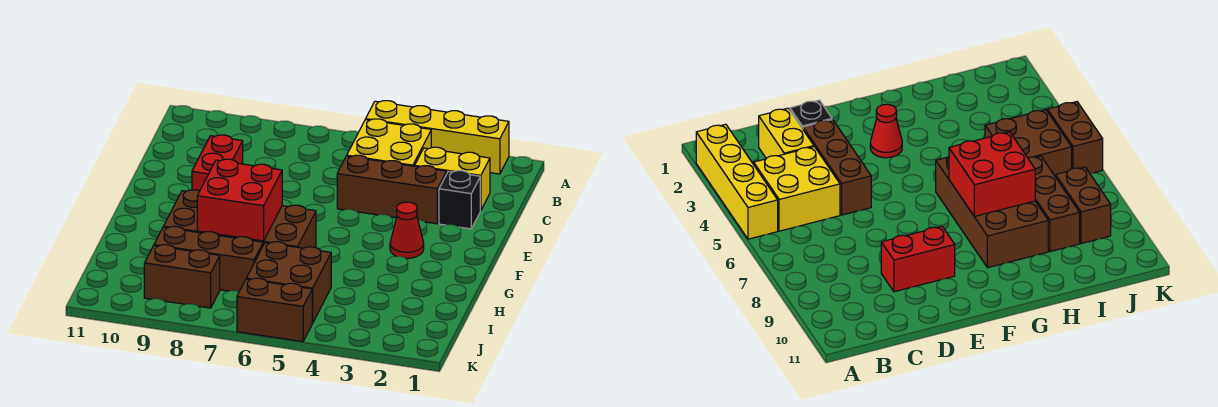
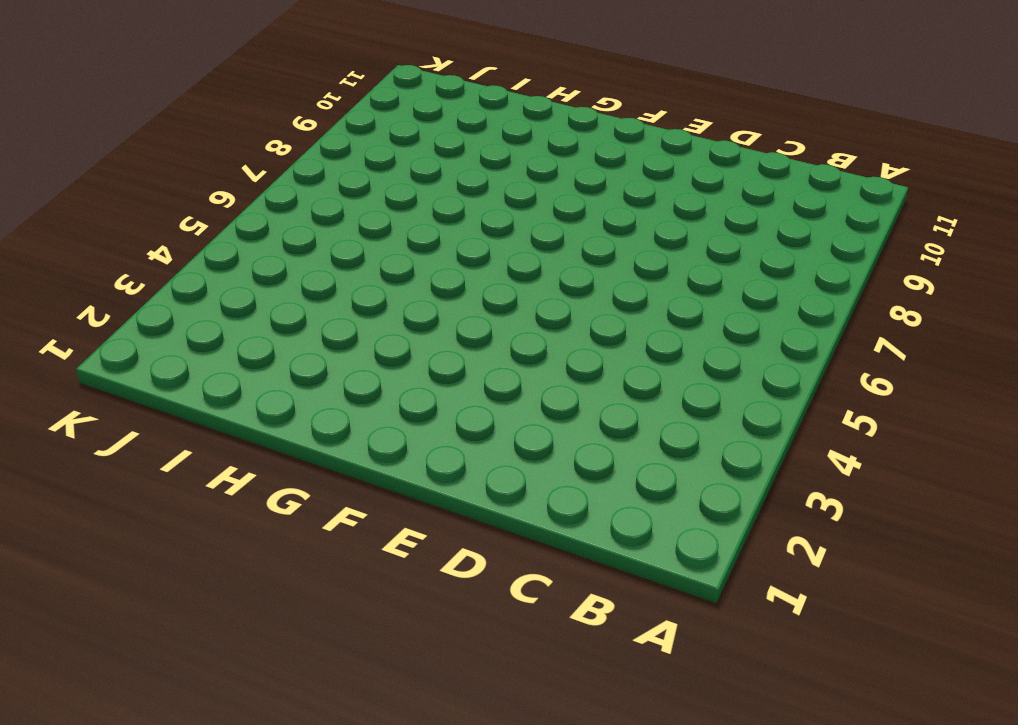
none -> yellow 1x4 brick [366,101,509,174]
none -> yellow 2x2 brick [347,119,431,166]
none -> yellow 1x2 brick [415,147,490,211]

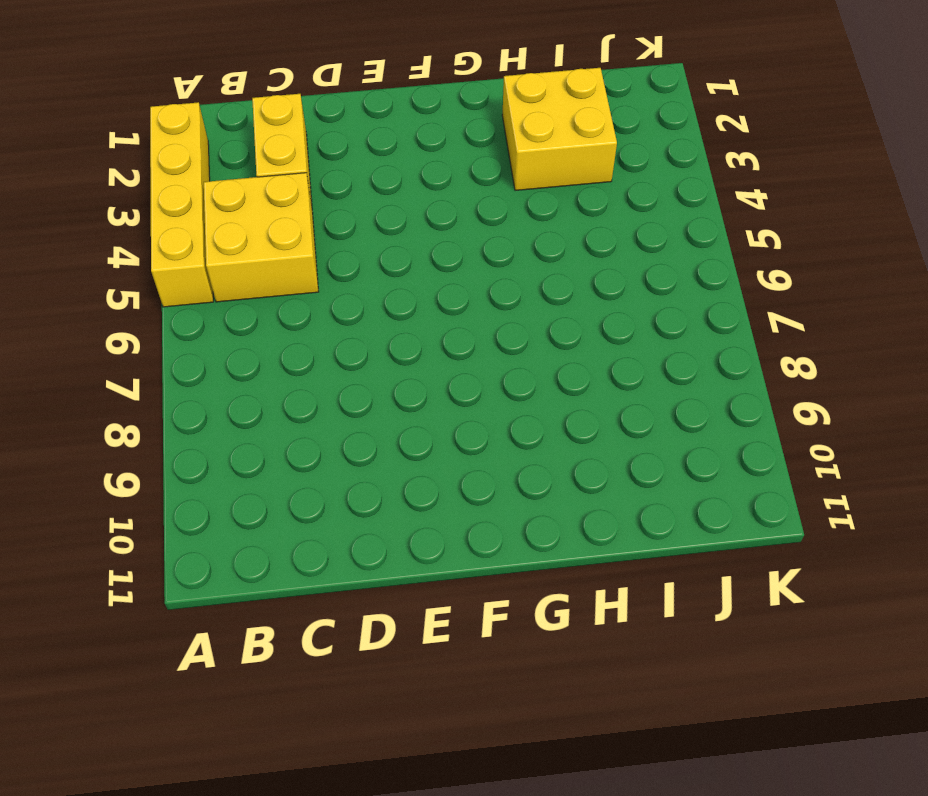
yellow 2x2 brick [502,68,617,190] -> none
none -> black 1x1 brick [439,171,480,229]
none -> brown 1x3 brick [337,155,447,224]
none -> red 1x2 brick [192,135,243,191]

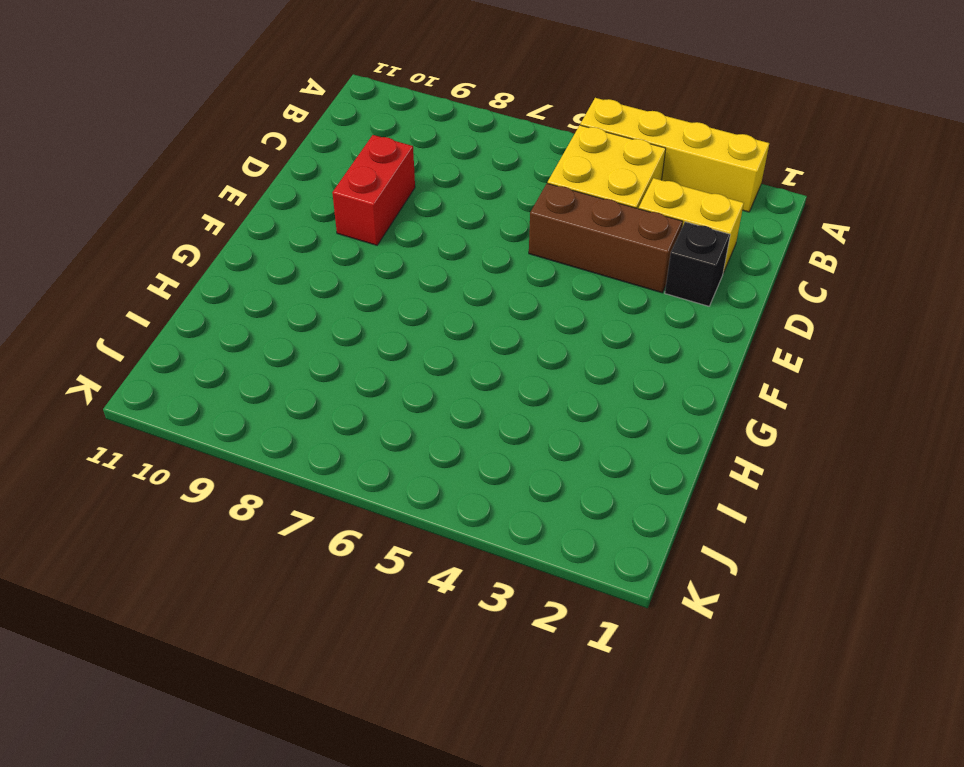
none -> red 1x1 cone [390,202,424,258]
none -> brown 2x4 brick [163,190,316,248]
none -> brown 2x2 brick [246,242,331,323]

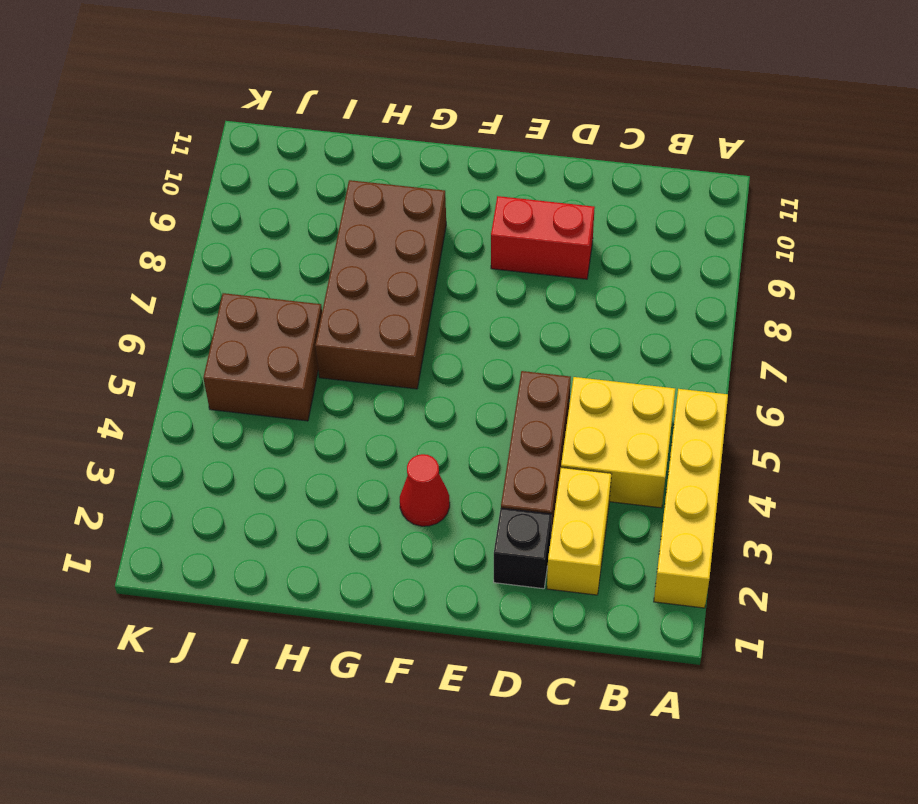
none -> brown 1x3 brick [154,226,263,291]
none -> brown 1x2 brick [144,245,220,308]
none -> brown 1x2 brick [237,278,312,342]

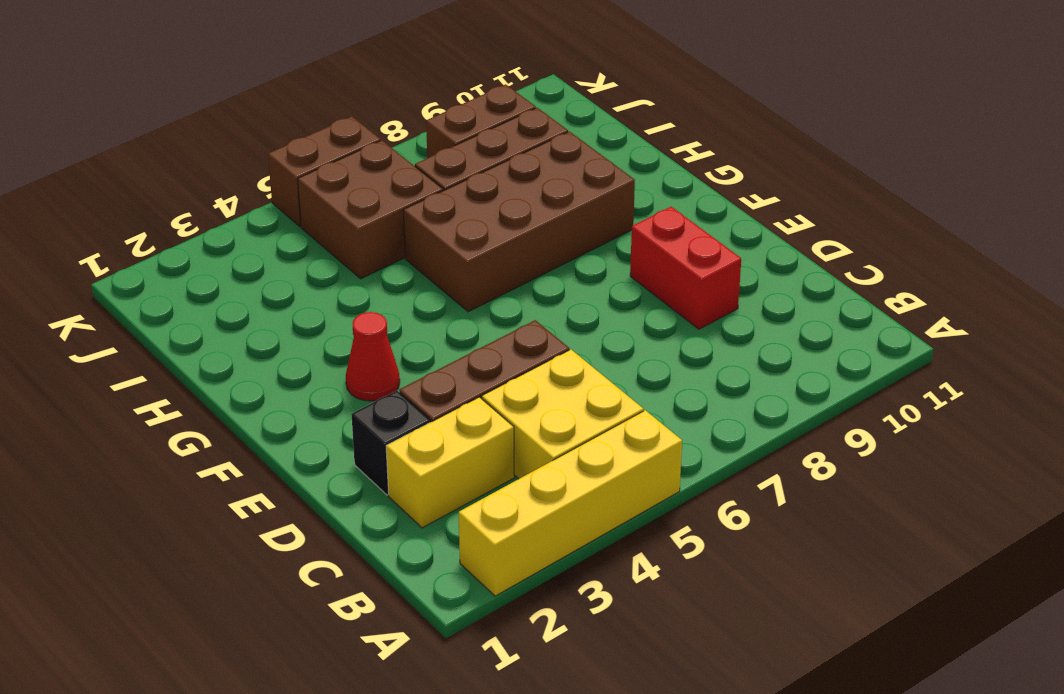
none -> red 2x2 brick [197,159,282,241]

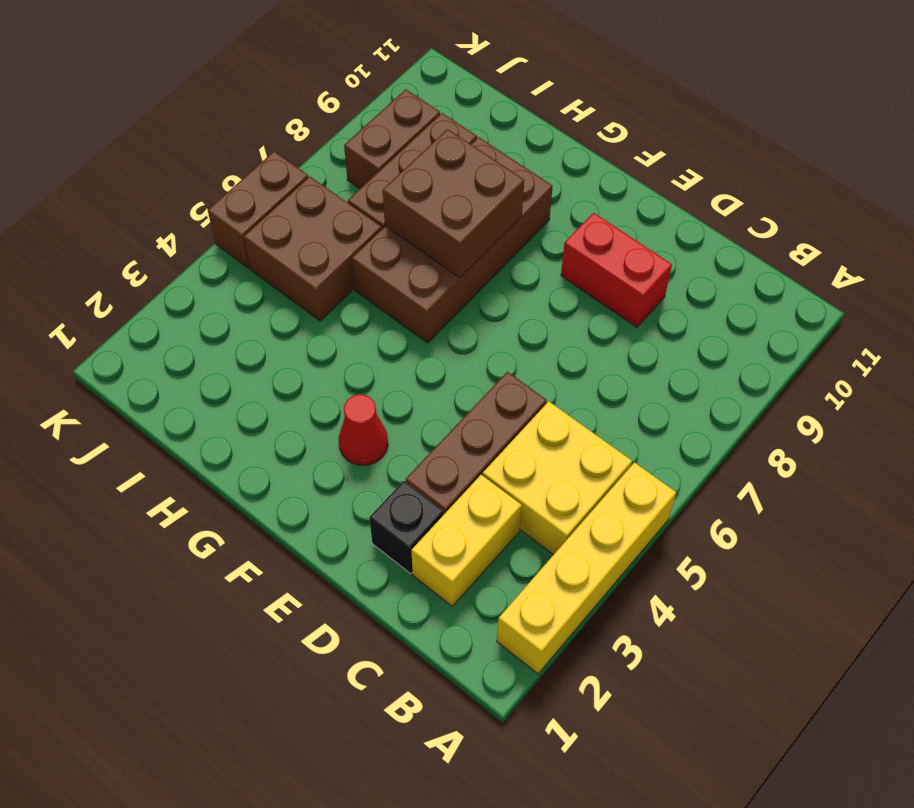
brown 2x2 brick [383,129,524,278] -> red 2x2 brick [197,159,282,241]

